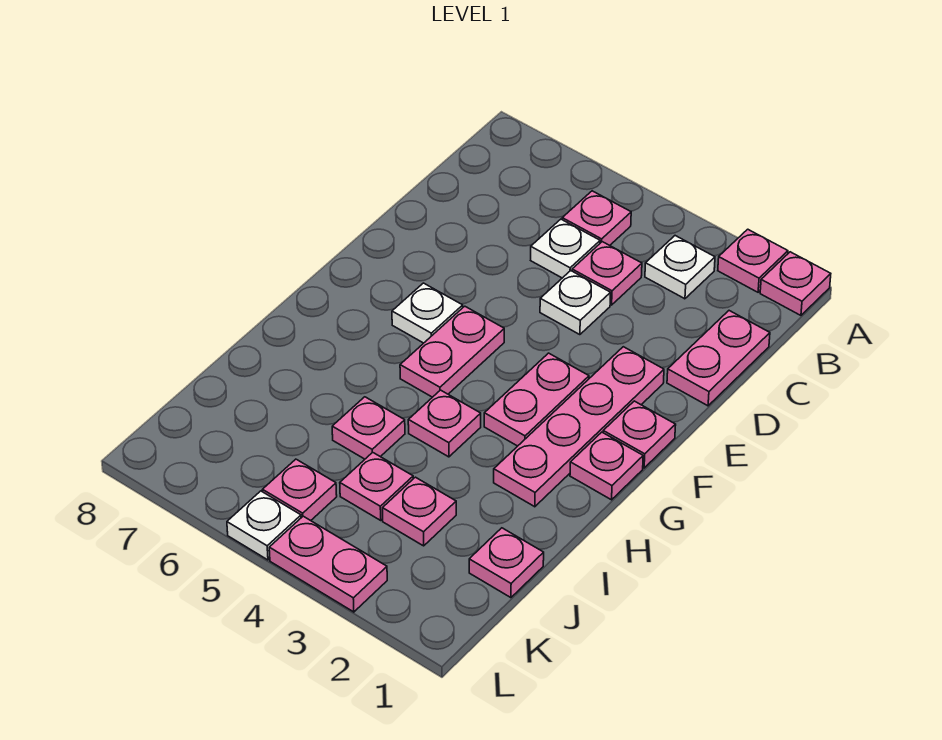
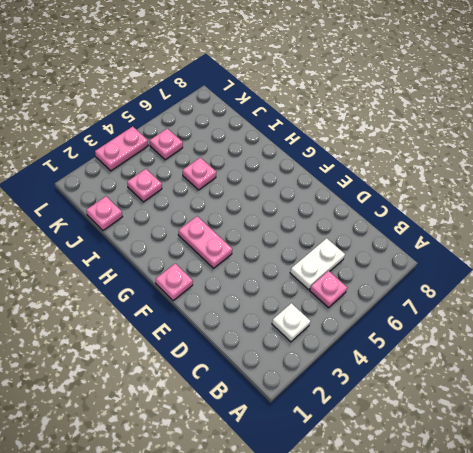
white 1x2 plate [290,238,345,290] -> white 1x1 plate [531,219,600,278]
none -> pink 1x1 plate [760,252,831,315]
none -> pink 1x1 plate [718,229,788,292]
none -> pink 1x2 plate [667,311,770,406]

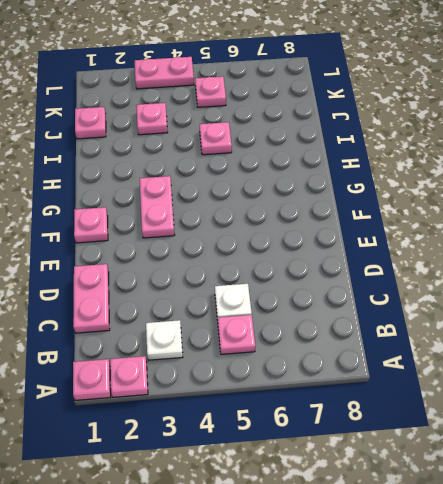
none -> pink 1x1 plate [572,242,642,305]
none -> white 1x1 plate [540,271,611,335]
none -> pink 1x4 plate [494,347,664,507]

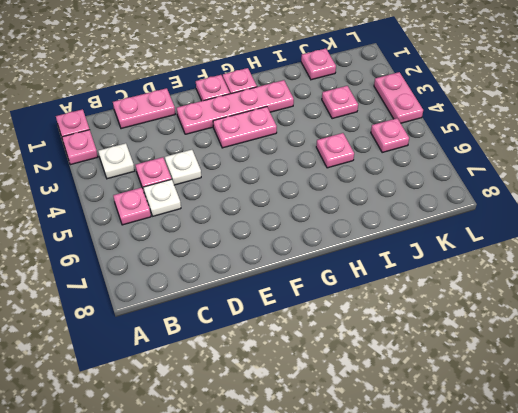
none -> pink 1x2 plate [400,306,504,397]
none -> white 1x1 plate [392,283,463,343]
none -> pink 1x1 plate [408,390,481,457]

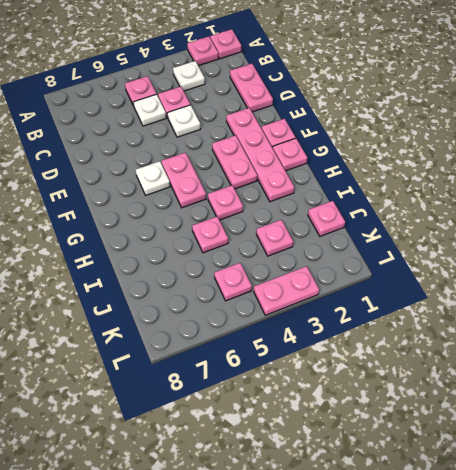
none -> pink 1x1 plate [340,452,413,520]
none -> white 1x1 plate [227,491,301,560]

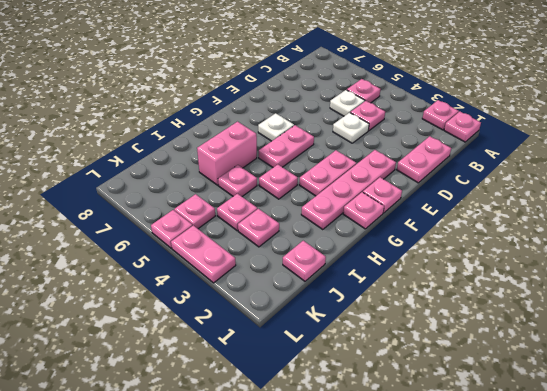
pink 1x2 brick [197,122,257,185] -> none
pink 1x1 plate [151,210,192,248] -> white 1x1 plate [227,491,301,560]
none -> white 1x1 plate [645,236,715,299]

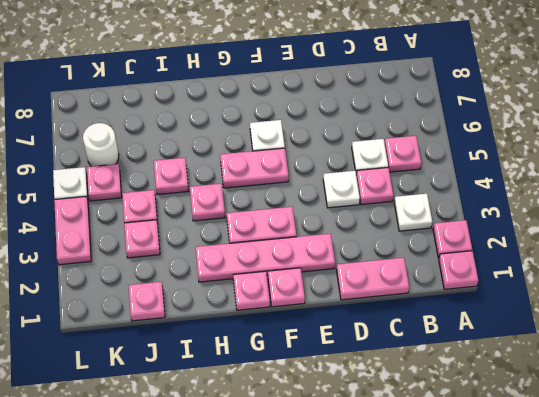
white 1x1 round brick [83,123,119,166] -> none

